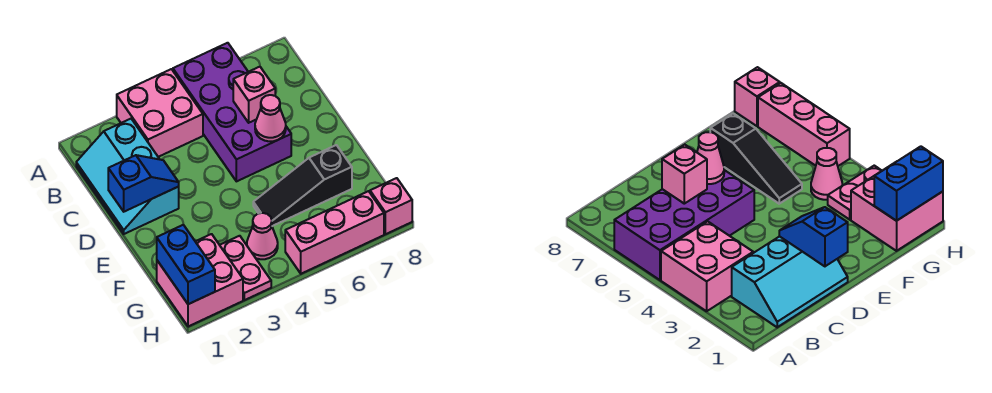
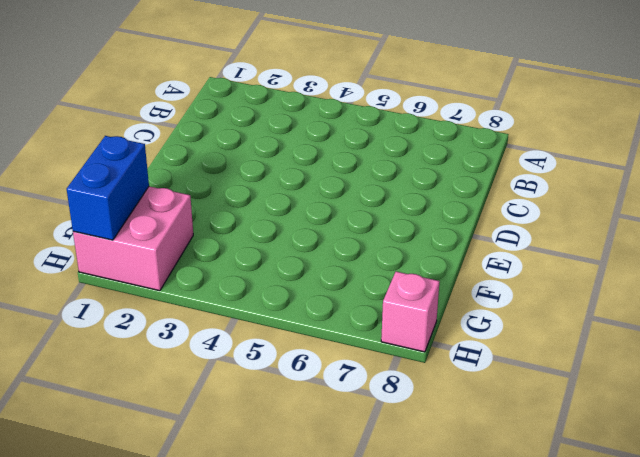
none -> pink 2x2 brick [117,69,203,157]
none -> purple 2x4 brick [173,43,291,181]
none -> cyan 2x3 slope [76,119,179,234]

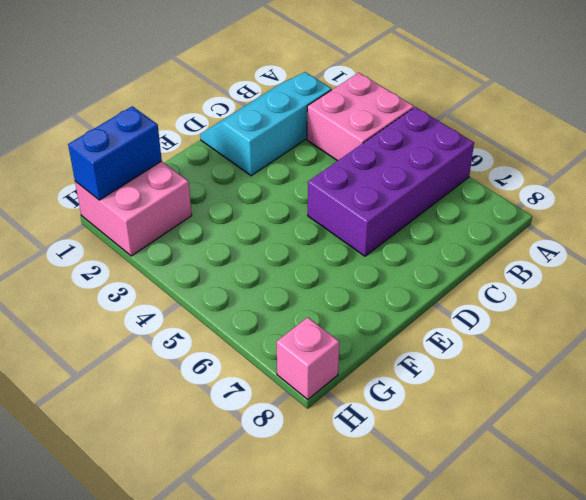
none -> black 1x3 slope [253,145,352,226]
none -> pink 1x2 plate [220,236,271,300]
none -> pink 1x1 cone [247,213,278,259]

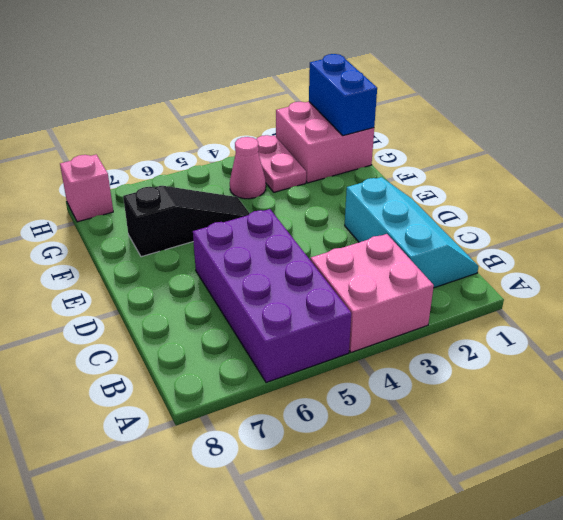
none -> pink 1x3 brick [285,191,384,274]
none -> pink 1x1 brick [233,67,275,123]
none -> blue 1x2 slope [108,155,179,212]

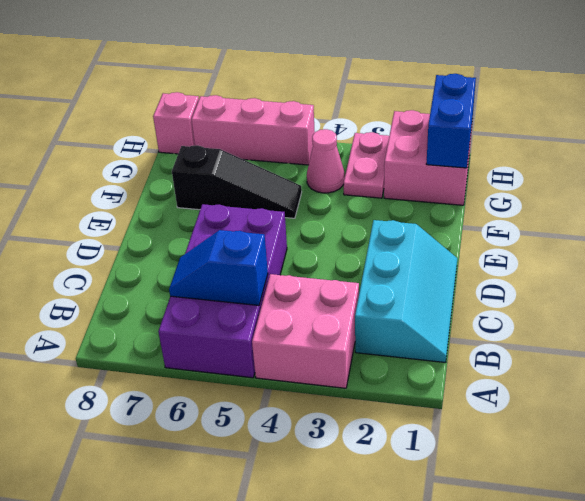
blue 1x2 slope [169,230,268,305] -> blue 1x2 slope moved to [108,155,179,212]
none -> pink 1x1 brick [233,67,275,123]
none -> pink 1x1 cone [255,95,286,141]

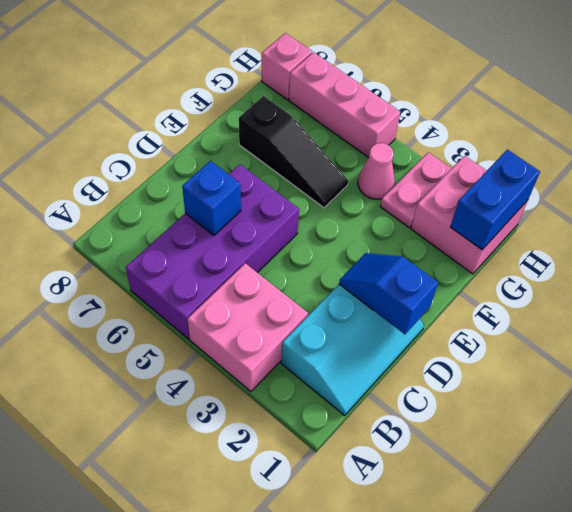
blue 1x1 brick [182,161,241,235] -> pink 1x1 brick [233,67,275,123]
none -> pink 1x1 cone [255,95,286,141]

